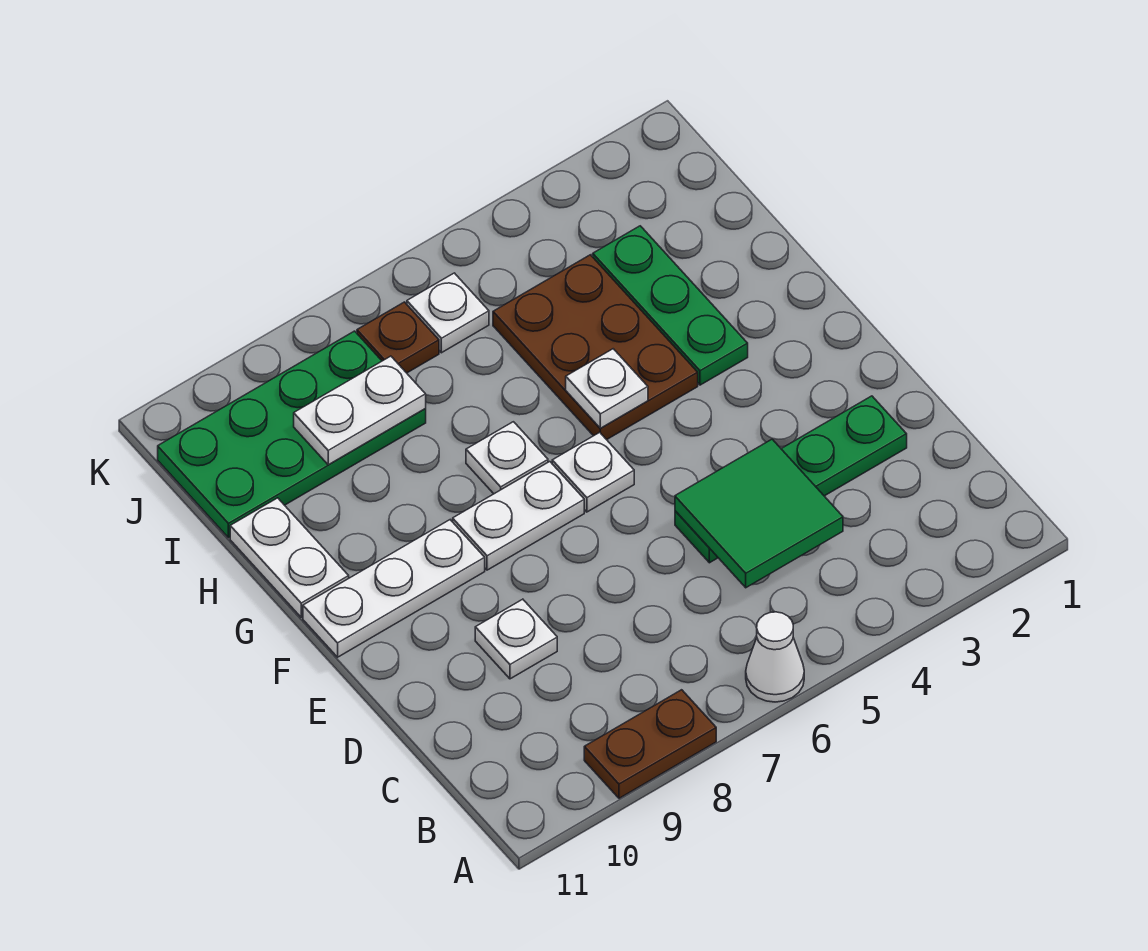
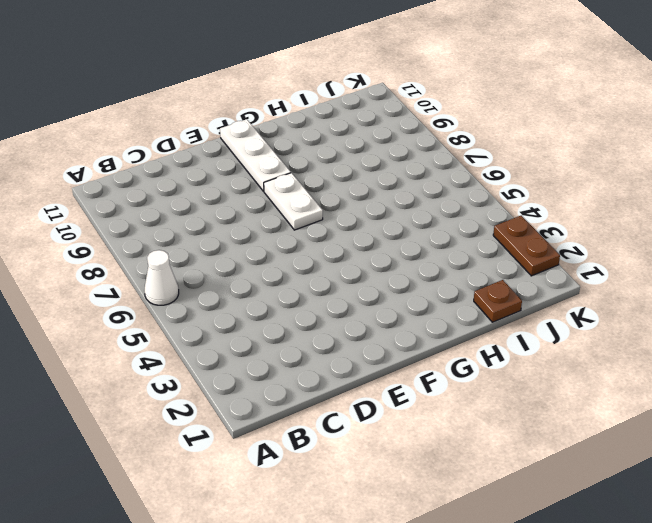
brown 1x1 plate [474,280,522,322] -> brown 1x1 plate moved to [357,302,439,373]
brown 1x2 plate [493,216,560,276] -> brown 1x2 plate moved to [584,690,716,798]
none -> green 1x4 plate [675,396,907,563]
none -> white 1x1 plate [475,599,557,679]
none -> white 1x1 plate [552,432,634,512]

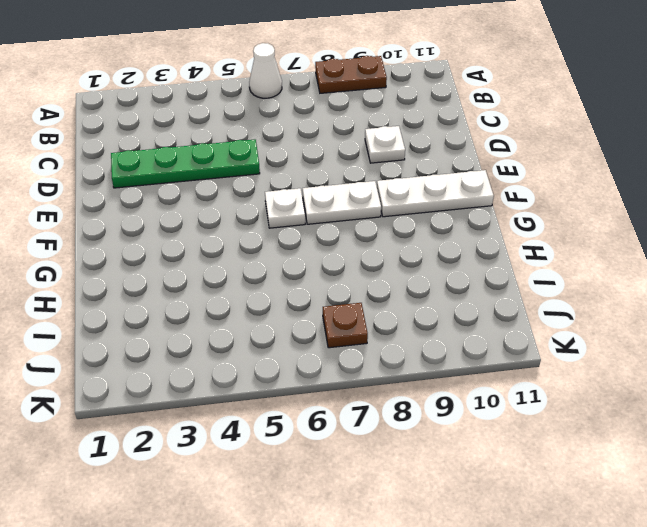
none -> green 1x3 plate [593,226,748,385]
none -> brown 2x3 plate [493,255,698,440]
none -> white 1x1 plate [466,422,548,494]

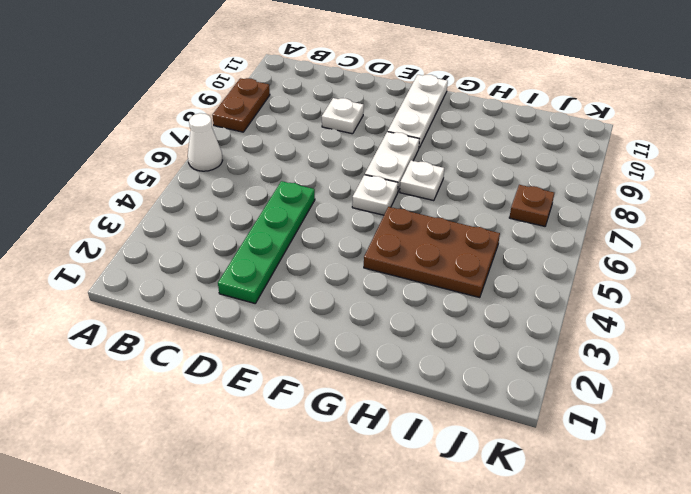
none -> green 1x3 plate [593,226,748,385]
none -> white 1x2 plate [230,498,349,617]
none -> green 2x4 plate [158,331,426,538]

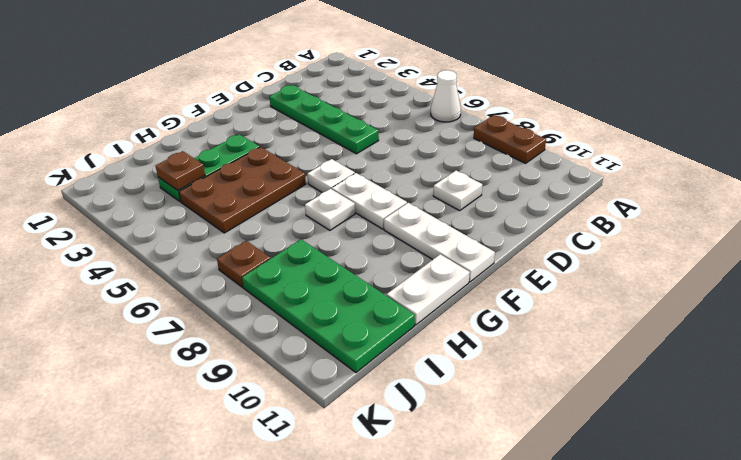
brown 1x1 plate [156,151,205,190] -> none
none -> white 1x1 plate [407,273,489,353]
none -> green 2x2 tile [675,439,843,588]
none -> white 1x1 plate [566,349,648,428]

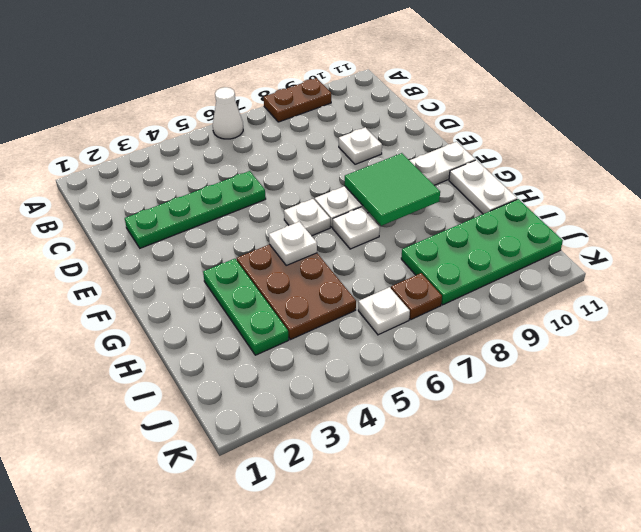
green 2x2 tile [345,153,440,226] -> green 2x2 tile moved to [675,439,843,588]
none -> white 1x2 plate [294,356,426,465]

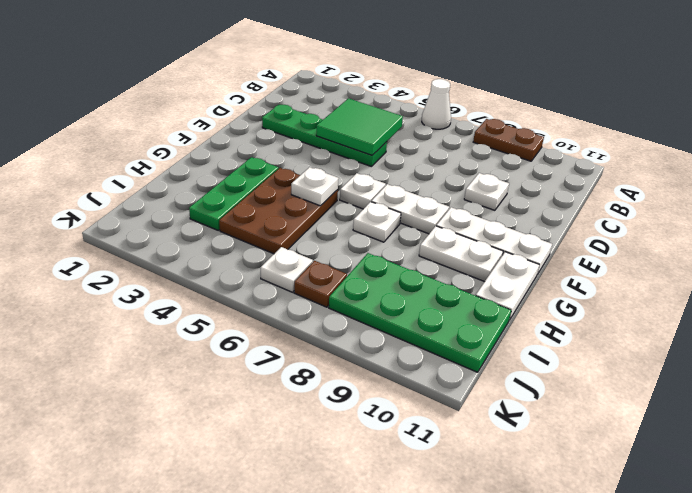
white 1x2 plate [419,226,503,282] -> white 1x2 plate moved to [294,356,426,465]

